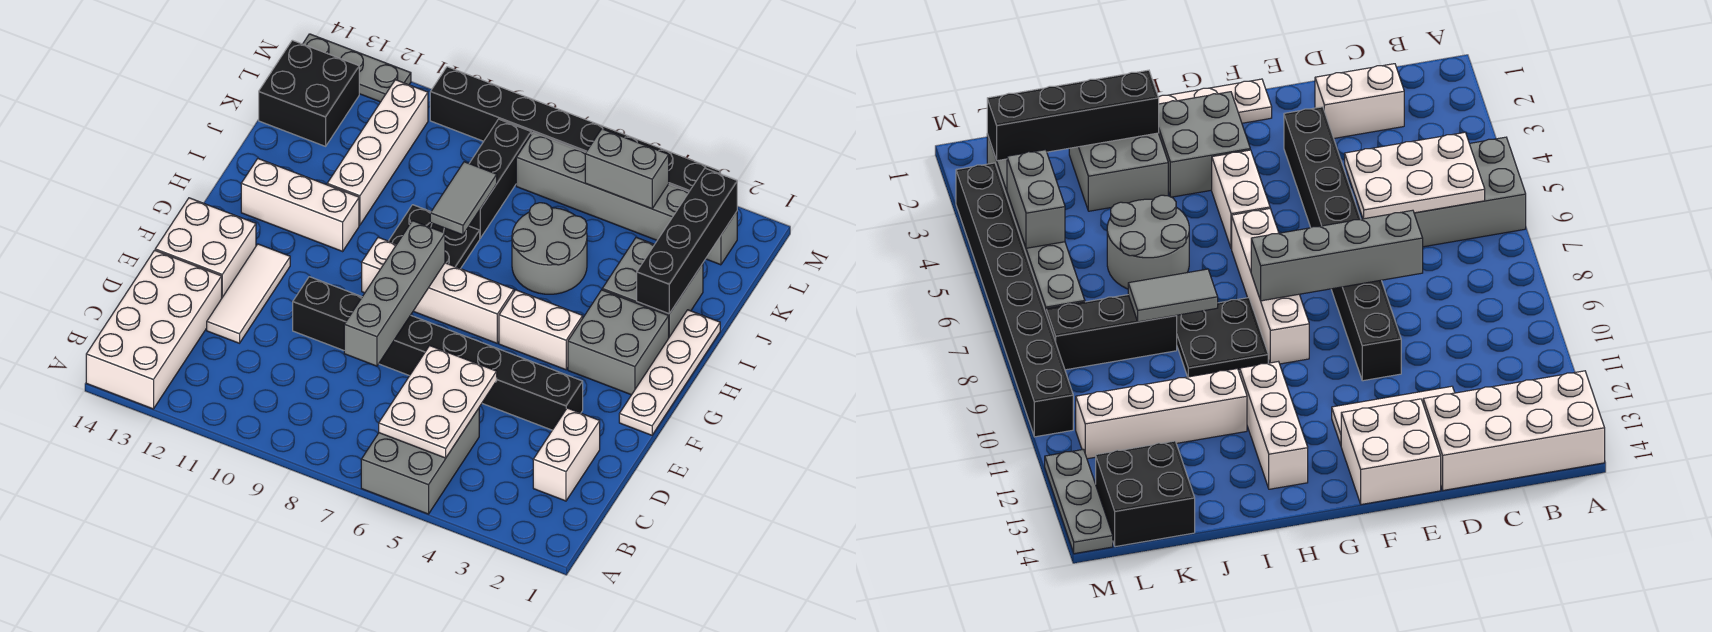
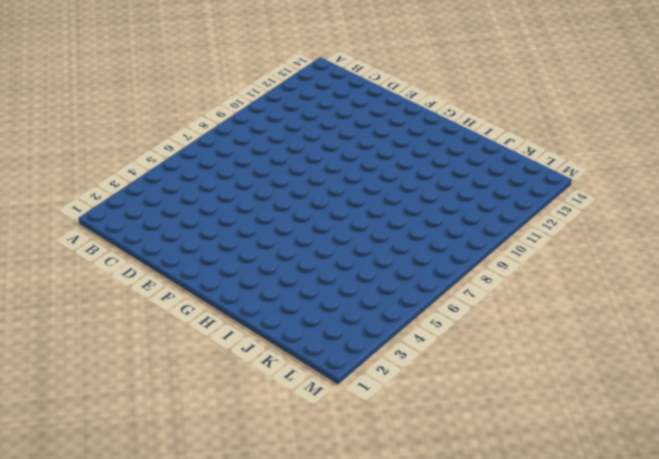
none -> grey 2x3 brick [361,408,479,514]
none -> white 2x4 brick [86,250,222,409]
none -> white 1x2 brick [533,408,600,501]

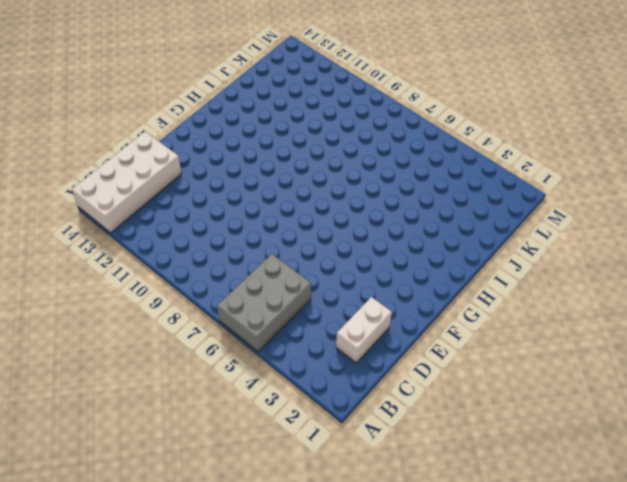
none -> white 1x3 tile [207,244,290,343]
none -> black 1x8 brick [293,277,583,430]
none -> white 2x2 brick [155,198,256,297]

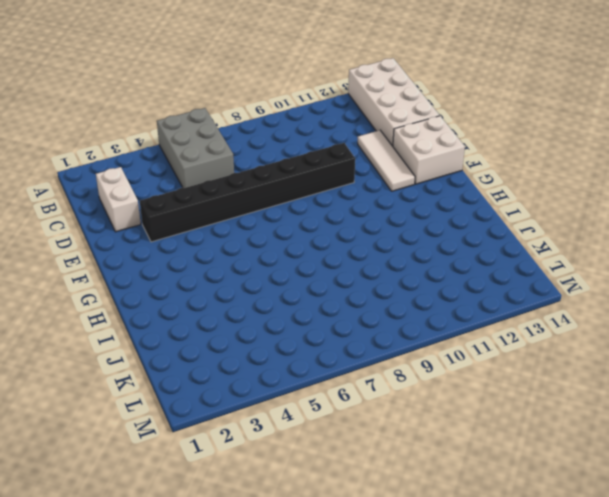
none -> white 1x4 plate [619,310,720,435]
none -> grey 2x2 brick [568,290,669,395]
none -> white 1x2 brick [499,290,583,370]

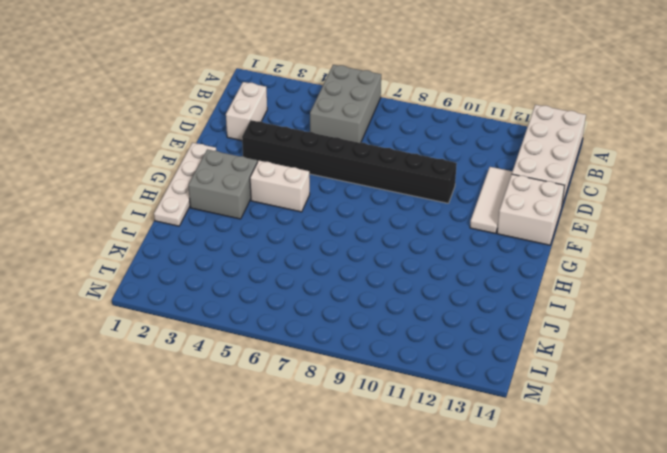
none -> white 1x4 brick [362,237,514,343]
none -> black 2x2 plate [389,205,480,269]
none -> white 1x3 brick [241,159,359,251]

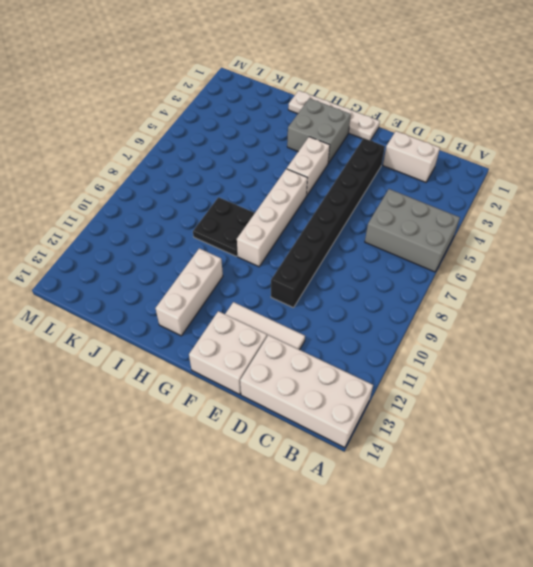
none -> grey 2x2 brick [602,238,703,337]
none -> grey 2x2 round brick [512,203,587,294]
none -> white 1x4 brick [327,80,428,225]

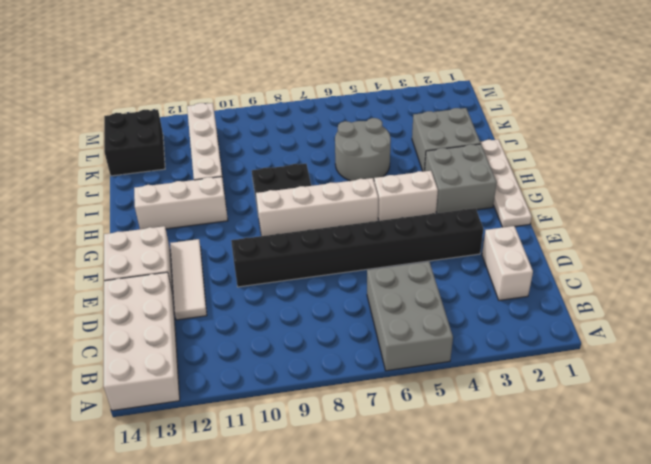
none -> black 1x3 brick [469,119,531,238]
none -> grey 1x6 brick [516,132,737,265]
none -> black 1x8 brick [430,67,720,192]

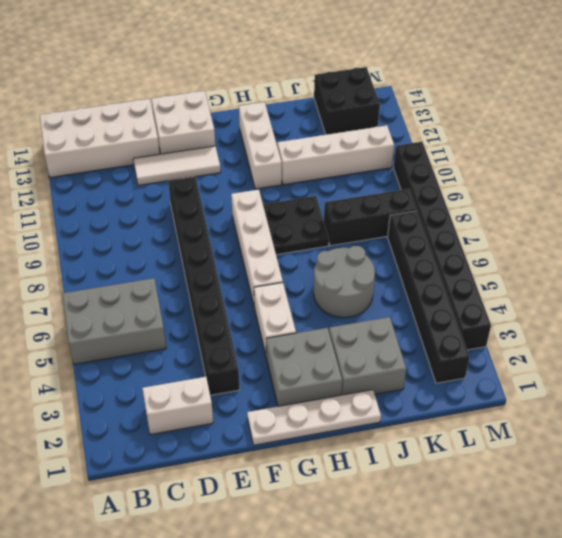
black 1x6 brick [388,211,470,383] -> grey 1x6 brick [516,132,737,265]
none -> grey 1x3 plate [303,34,411,102]
none -> white 2x3 plate [379,346,497,458]
none -> grey 1x4 brick [344,221,445,366]

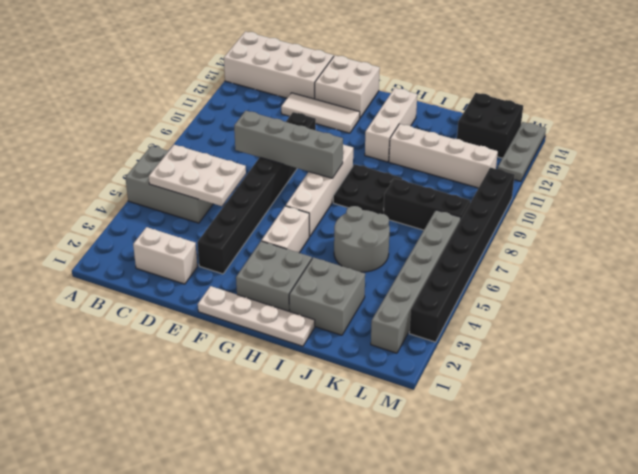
none -> black 1x4 brick [637,168,737,314]
none -> grey 1x2 tile [430,162,497,235]
none -> grey 1x2 brick [585,129,669,209]

